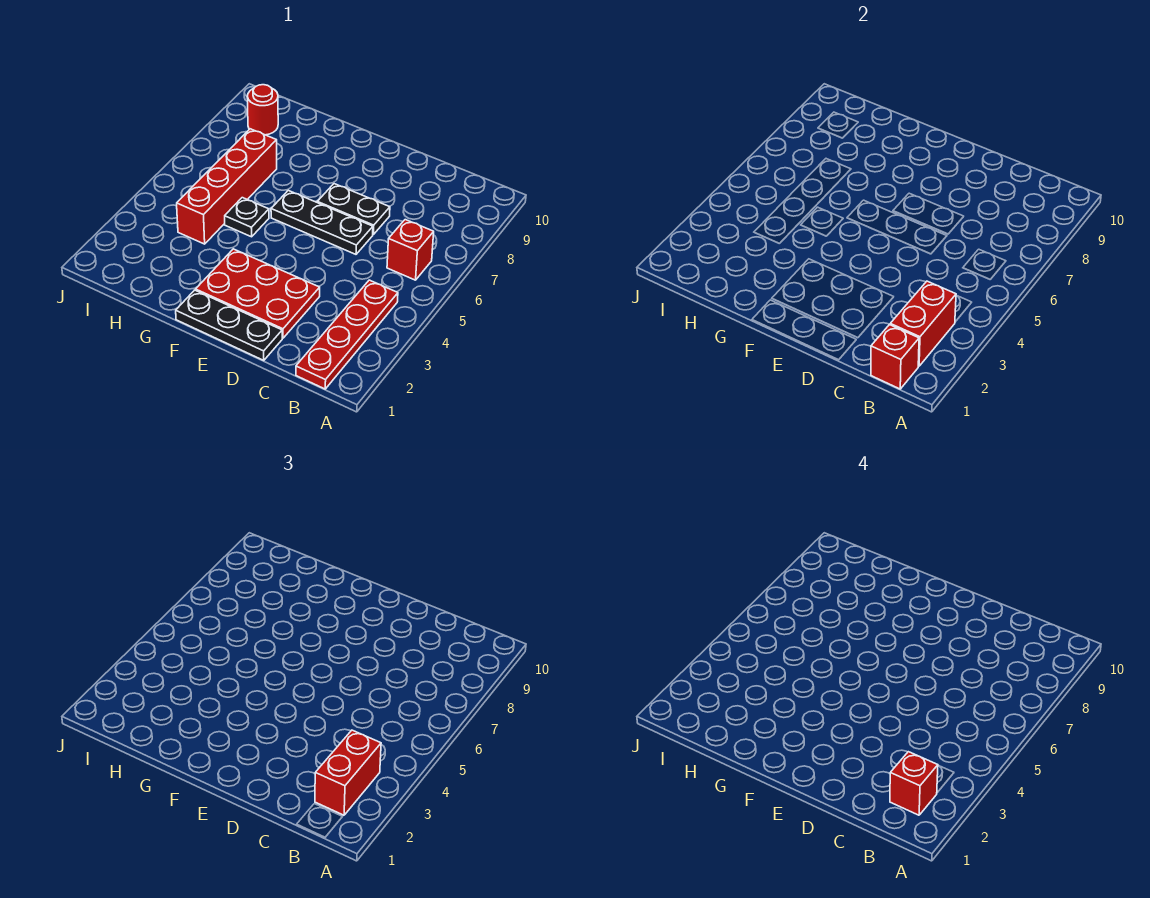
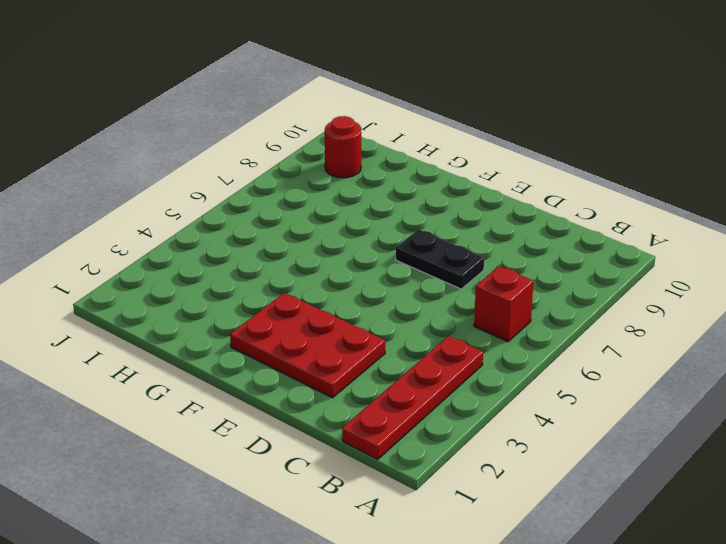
none -> black 1x3 plate [176,290,282,360]
none -> black 1x3 plate [271,190,373,254]
none -> black 1x1 plate [225,198,269,237]

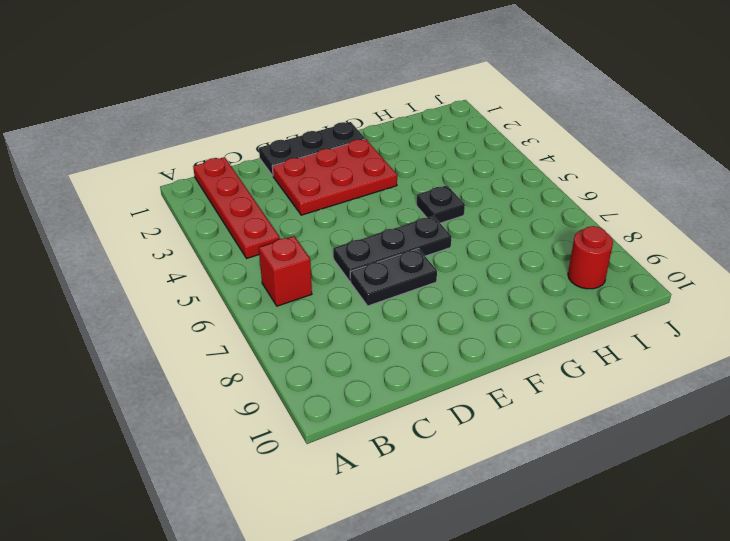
none -> red 1x4 brick [177,129,277,244]
none -> red 1x1 brick [871,325,919,389]
none -> red 1x2 brick [890,281,956,366]

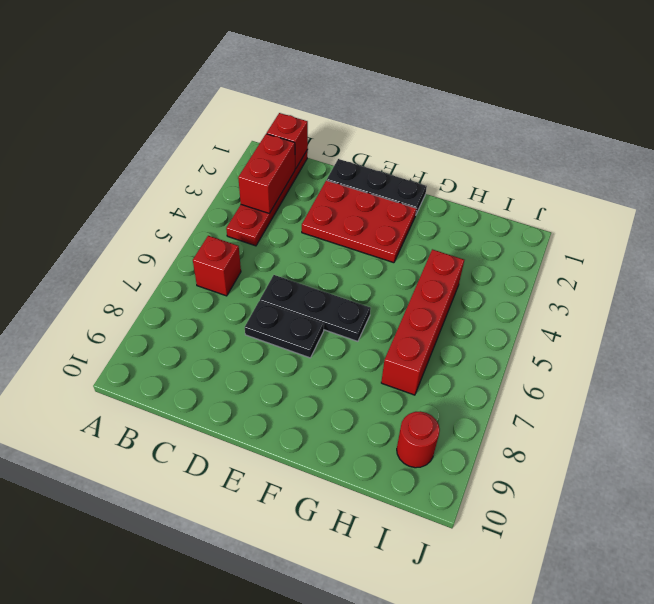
none -> black 1x1 plate [225,198,269,237]
none -> red 1x2 brick [315,730,381,815]
none -> red 1x1 brick [890,752,938,815]

